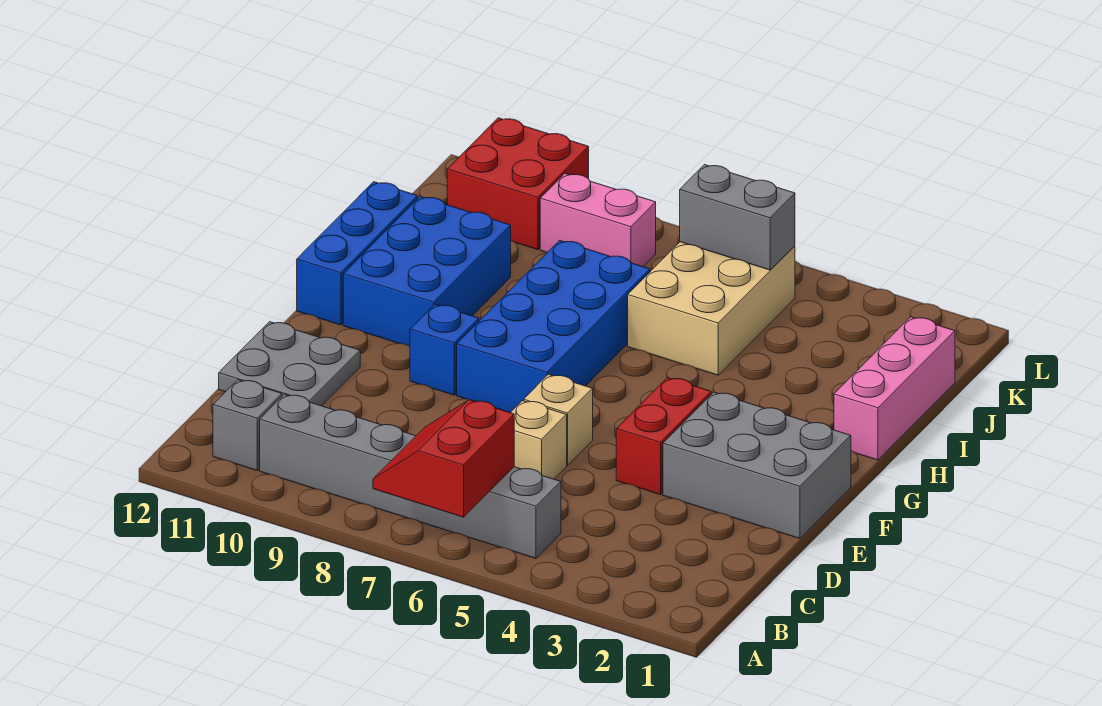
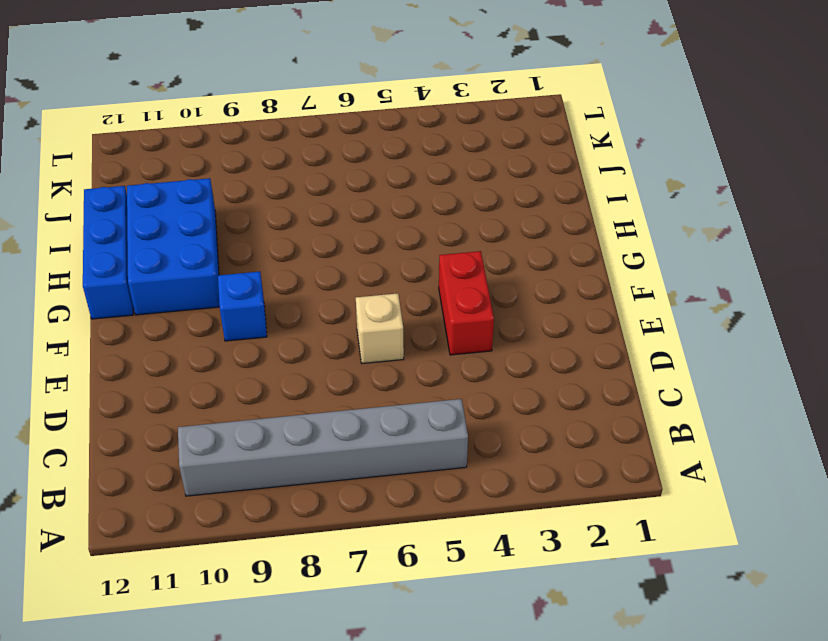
none -> grey 1x1 brick [213,380,282,470]
none -> tan 1x1 brick [510,401,567,479]
none -> grey 2x2 plate [219,322,360,406]

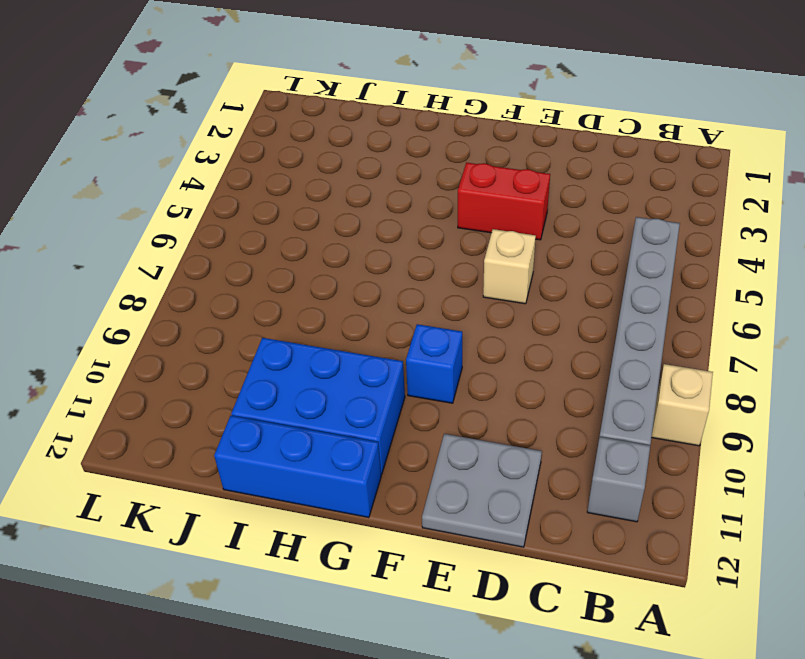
tan 1x1 brick [652,364,713,446] -> tan 1x1 brick moved to [510,401,567,479]
none -> grey 2x3 brick [663,392,851,539]
none -> blue 2x4 brick [457,240,650,412]
none -> pink 1x3 brick [834,317,955,460]

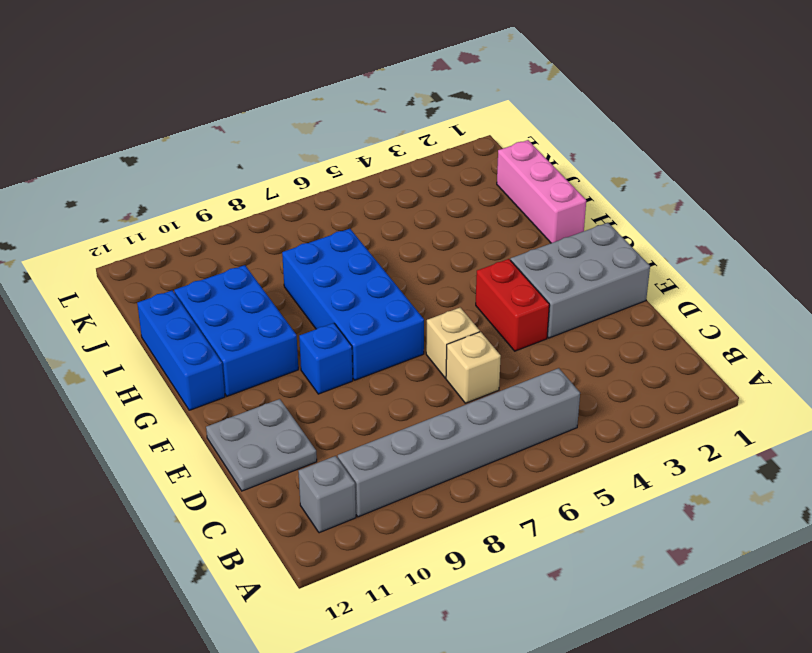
none -> tan 2x3 brick [628,242,795,375]
none -> pink 1x2 brick [540,173,656,266]
none -> red 2x2 brick [447,118,589,250]

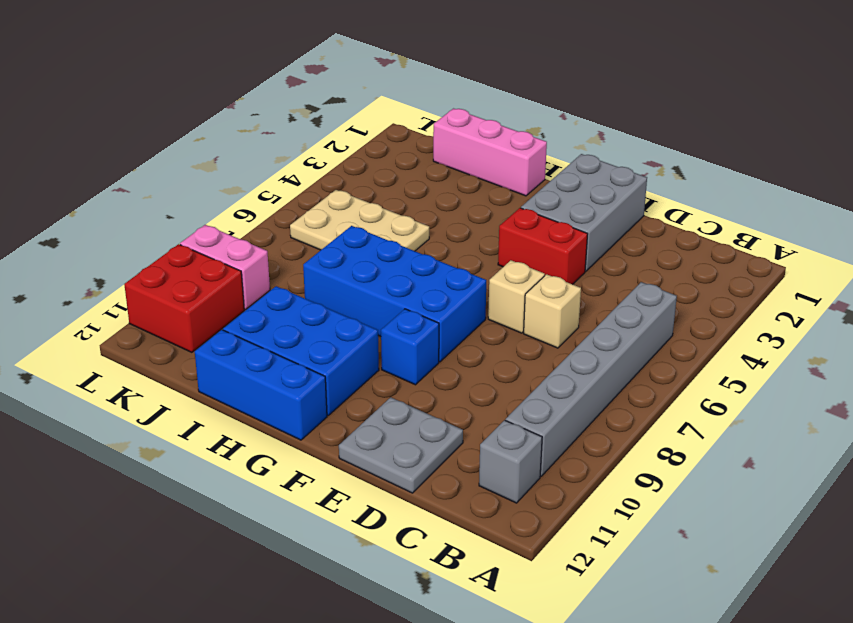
tan 2x3 plate [290,190,429,251] -> tan 2x3 brick [628,242,795,375]
pink 1x2 brick [180,225,270,310] -> pink 1x2 brick turned to [540,173,656,266]
none -> red 2x2 slope [373,400,514,517]
none -> grey 1x2 brick [680,165,795,270]

